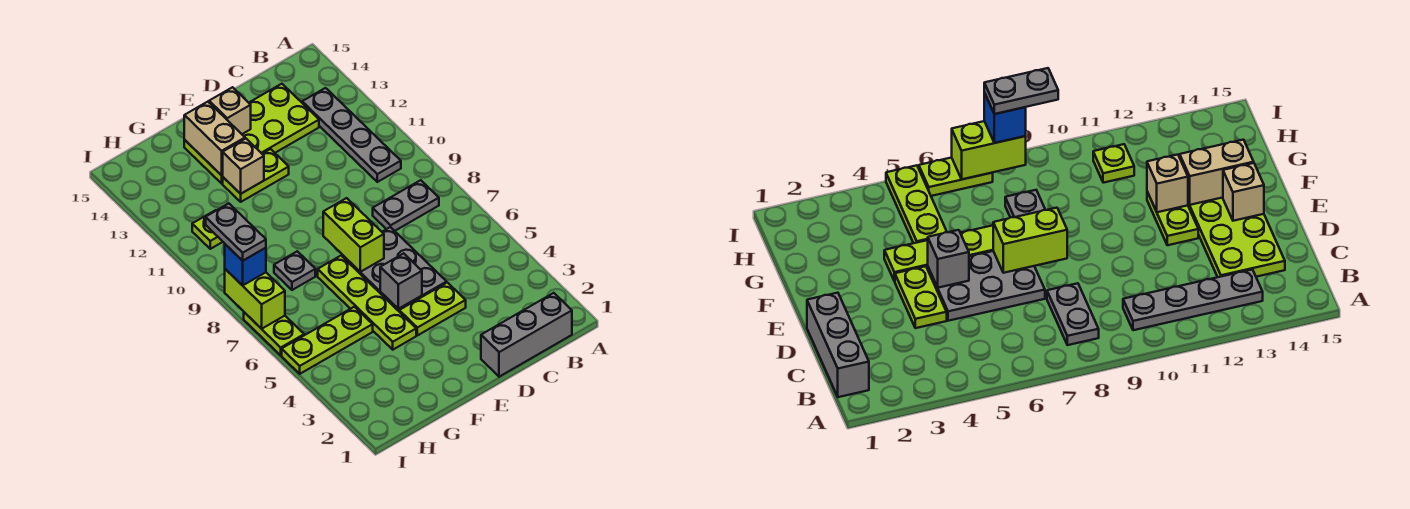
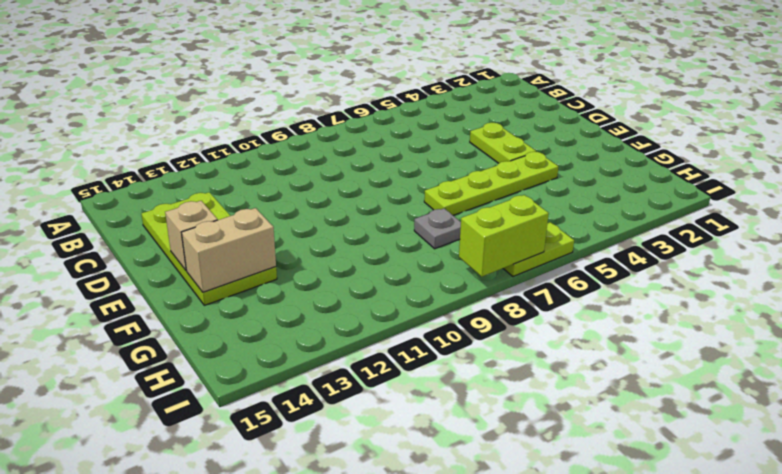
none -> grey 1x3 brick [481,293,572,377]
none -> grey 1x2 plate [373,180,439,231]
none -> grey 1x4 plate [302,88,401,182]

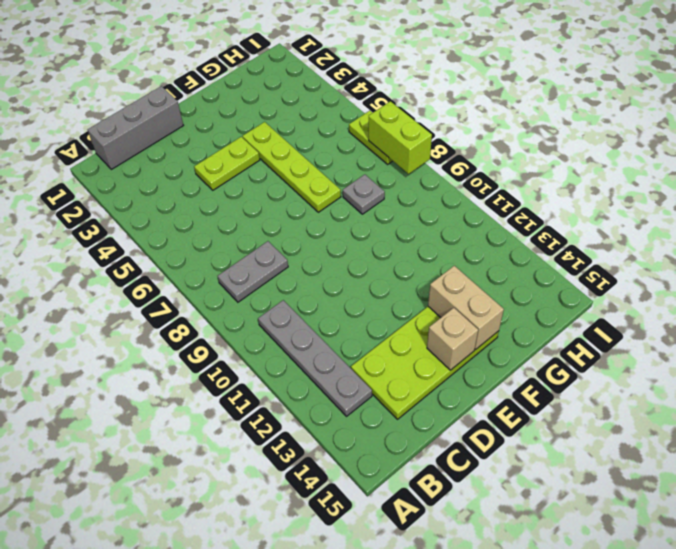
none -> grey 2x3 plate [342,227,447,311]
none -> lime 1x2 plate [223,149,289,202]
none -> lime 1x3 plate [282,307,373,374]

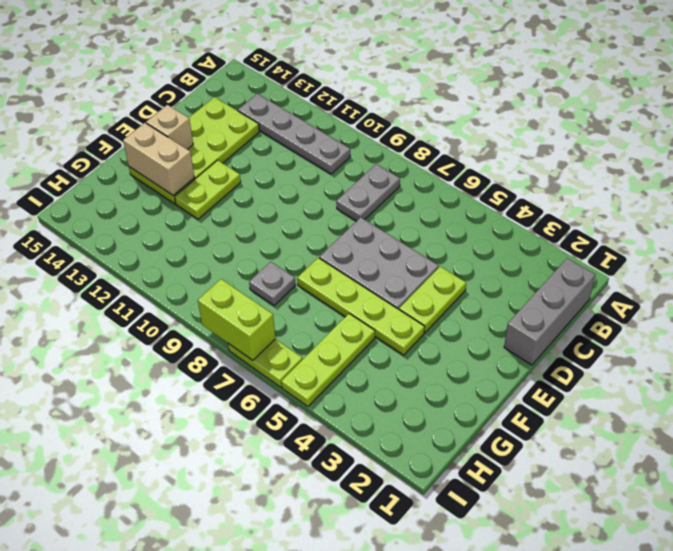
none -> lime 1x1 plate [192,210,223,249]
none -> grey 1x1 brick [380,253,422,309]
none -> lime 1x2 brick [323,198,384,272]

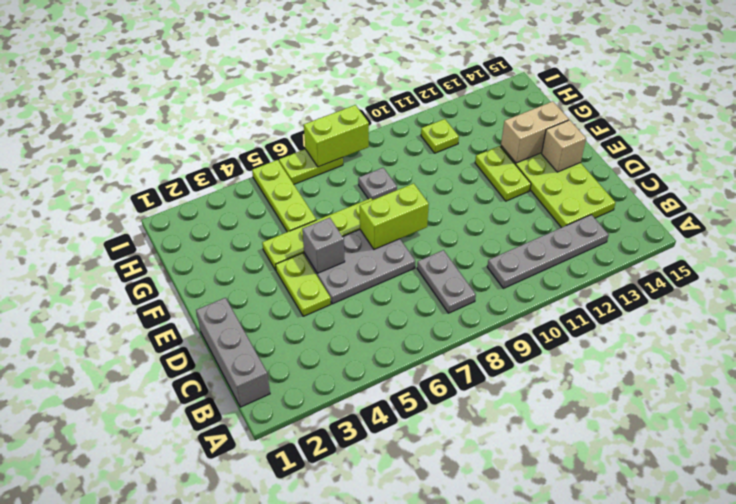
none -> tan 1x1 brick [223,139,264,194]
none -> blue 1x1 brick [225,244,266,286]
none -> grey 1x2 plate [206,204,266,261]

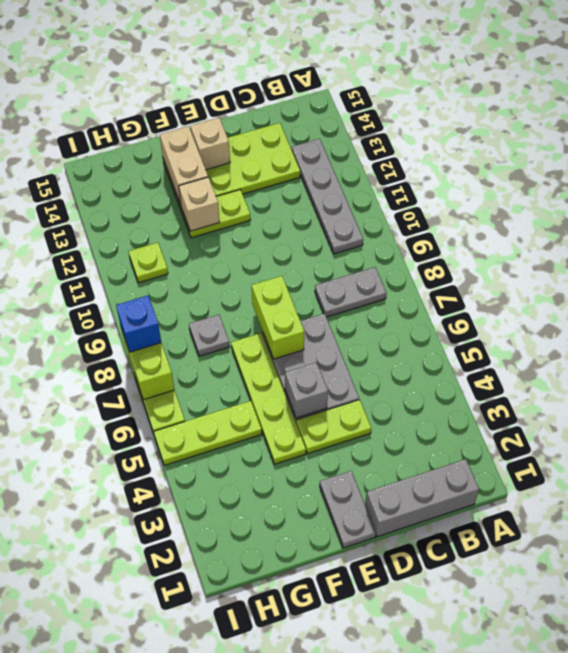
grey 1x2 plate [320,471,376,548] -> grey 1x2 plate moved to [206,204,266,261]

